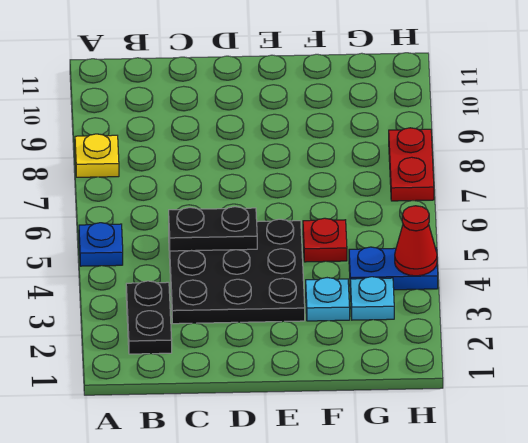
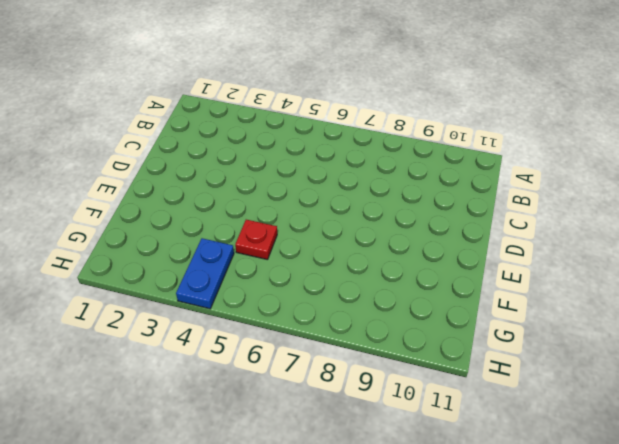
none -> blue 1x1 plate [79,223,123,266]
none -> yellow 1x1 plate [75,134,119,177]

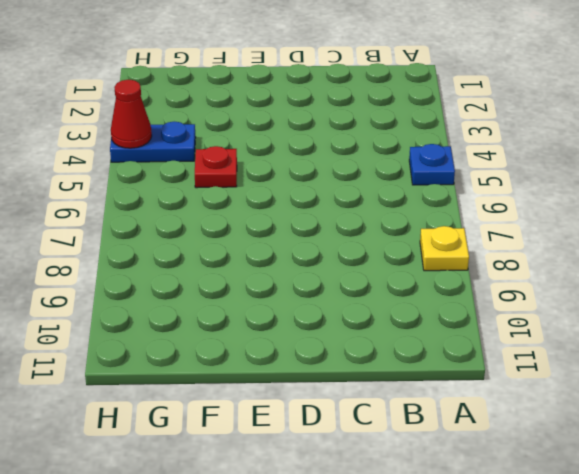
none -> black 1x2 plate [126,281,172,354]
none -> black 3x3 plate [169,219,305,324]

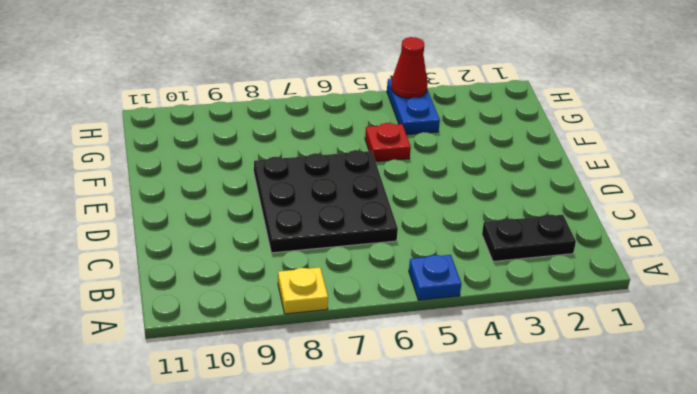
black 3x3 plate [254,150,398,253] -> black 3x3 plate moved to [169,219,305,324]
none -> cyan 1x1 plate [306,278,350,321]
none -> cyan 1x1 plate [350,277,394,320]

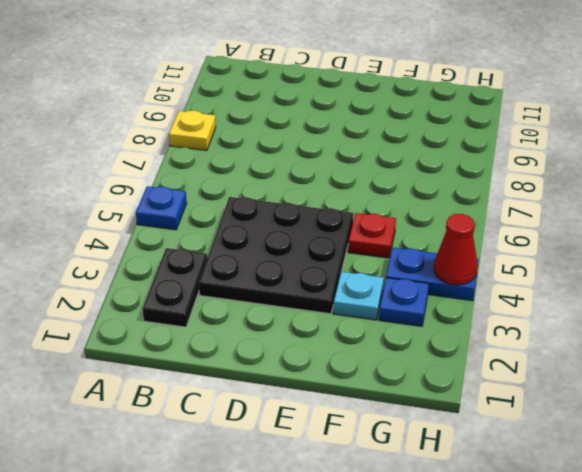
blue 1x1 plate [379,278,429,326] -> cyan 1x1 plate [350,277,394,320]
none -> red 1x2 plate [389,128,434,201]
none -> black 1x2 plate [169,207,257,251]

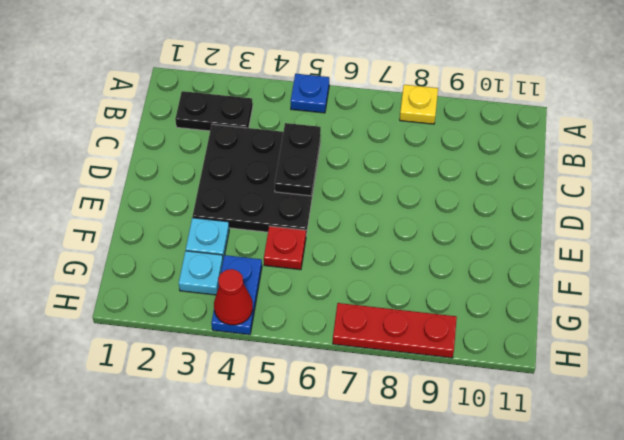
red 1x3 plate [333,303,457,358] -> red 1x2 plate [389,128,434,201]

